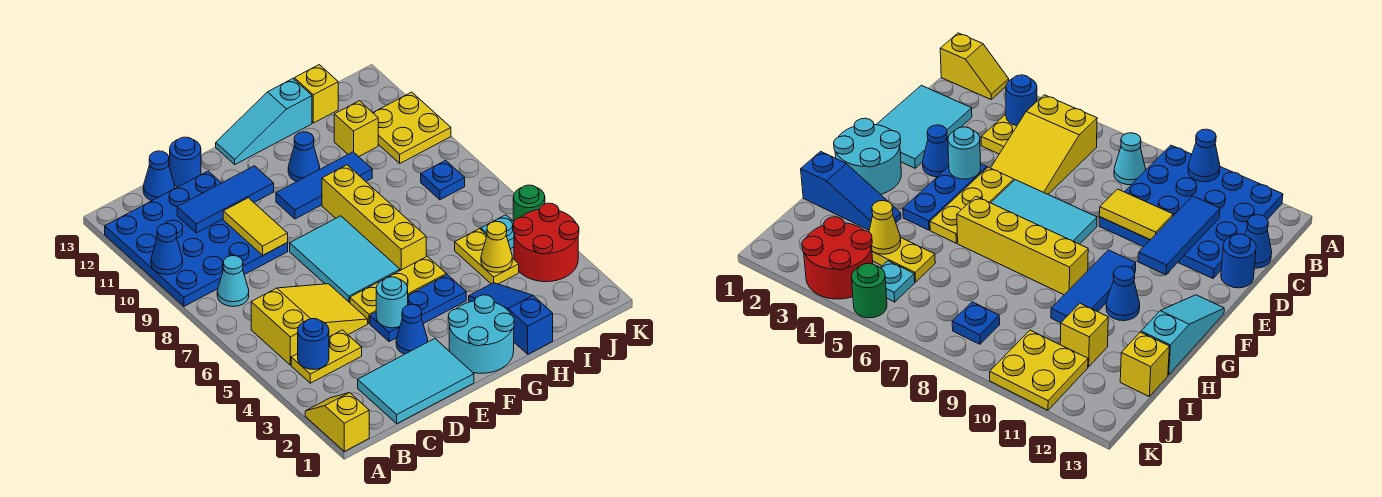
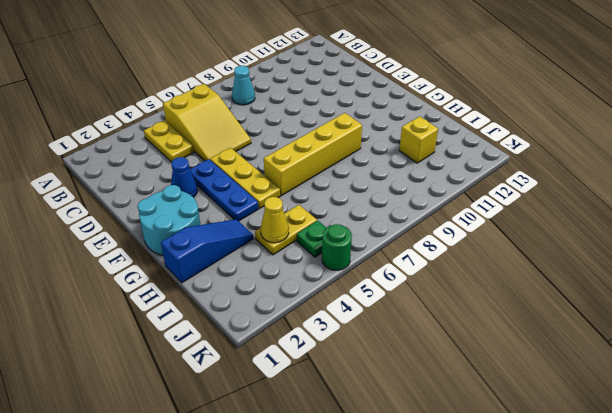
green 1x1 plate [297,221,326,257] -> cyan 1x1 plate [481,215,514,249]
none -> yellow 1x2 slope [305,393,369,451]
none -> blue 4x4 plate [105,171,288,306]
none -> cyan 2x3 tile [358,339,474,424]
none -> blue 1x1 cone [143,151,175,201]

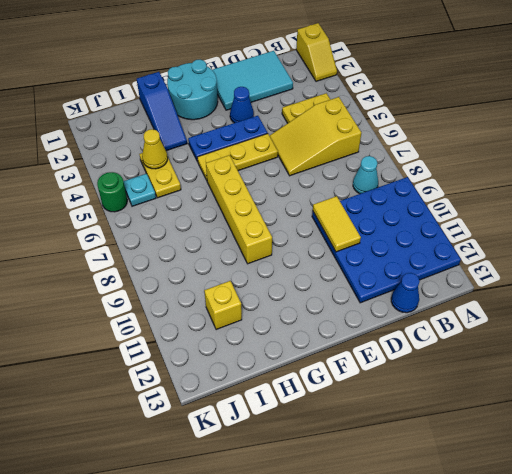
none -> blue 1x1 round brick [170,137,201,187]
none -> cyan 2x3 tile [290,216,400,303]
none -> blue 1x3 tile [276,152,372,219]
none -> cyan 1x3 slope [216,79,312,164]

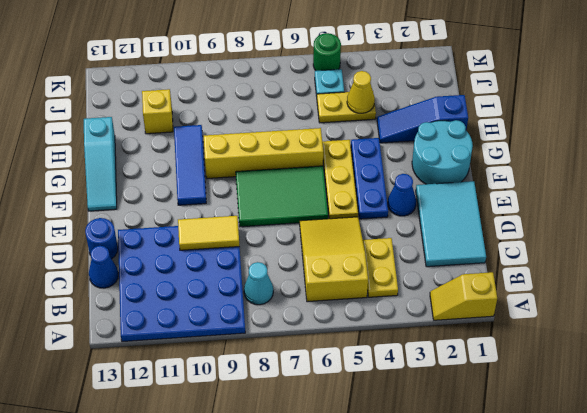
green 2x3 tile [236,166,328,227] -> cyan 2x3 tile [290,216,400,303]
none -> blue 1x1 cone [288,132,320,181]
none -> yellow 1x1 brick [294,65,338,123]
none -> red 2x2 round brick [513,203,579,282]
none -> blue 1x1 plate [421,160,465,200]

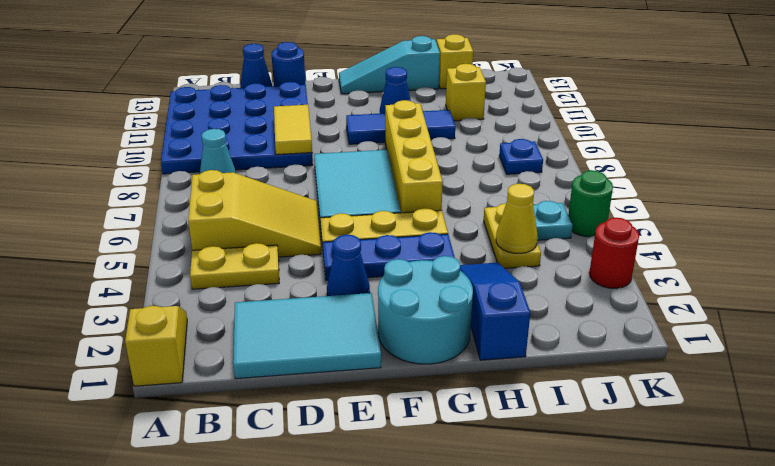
red 1x1 round brick [589,218,639,288] -> red 2x2 round brick [513,203,579,282]
none -> yellow 2x2 plate [373,92,451,163]
none -> blue 1x1 cone [151,224,183,275]
none -> blue 1x1 round brick [298,319,329,370]
none -> blue 1x3 tile [177,166,274,233]

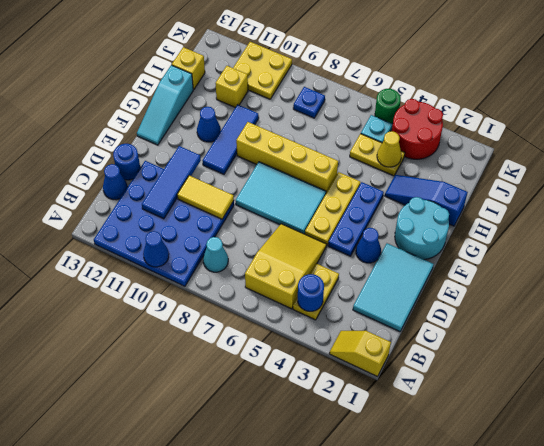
none -> cyan 1x1 round brick [376,277,408,328]

